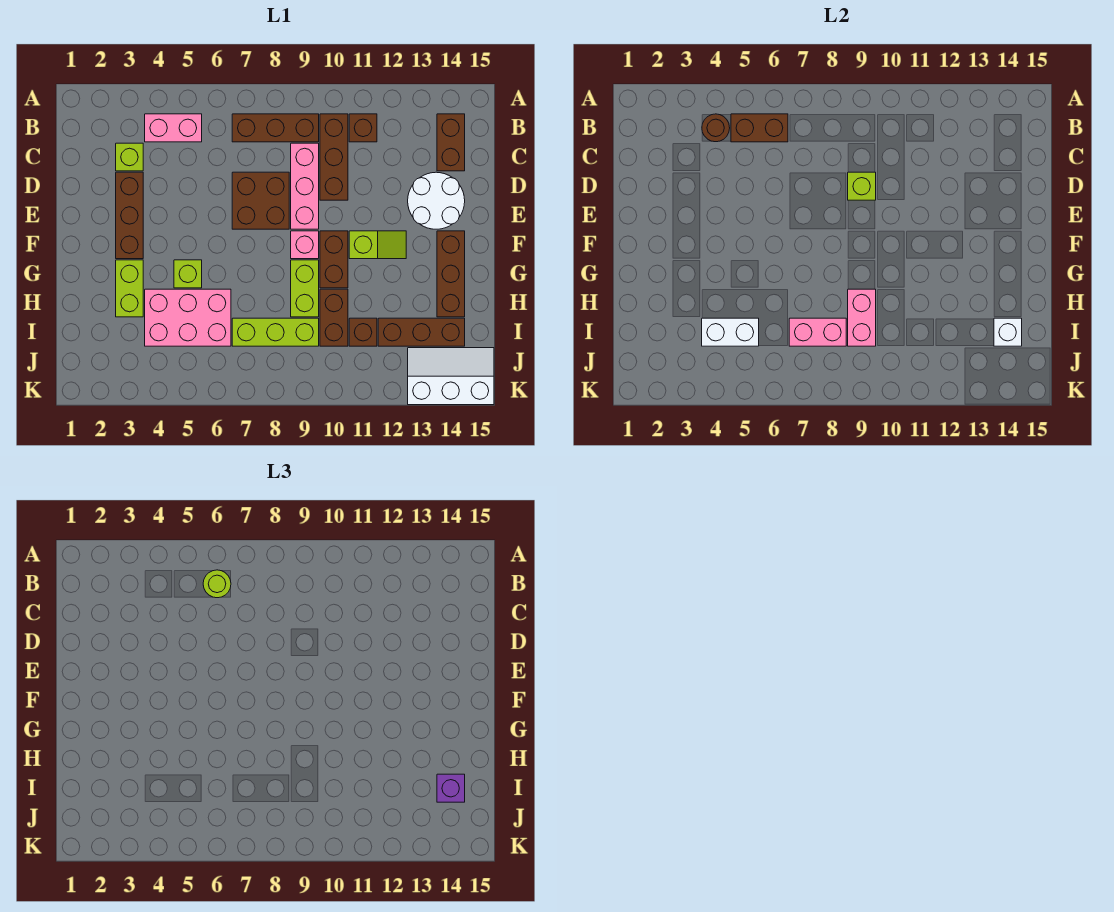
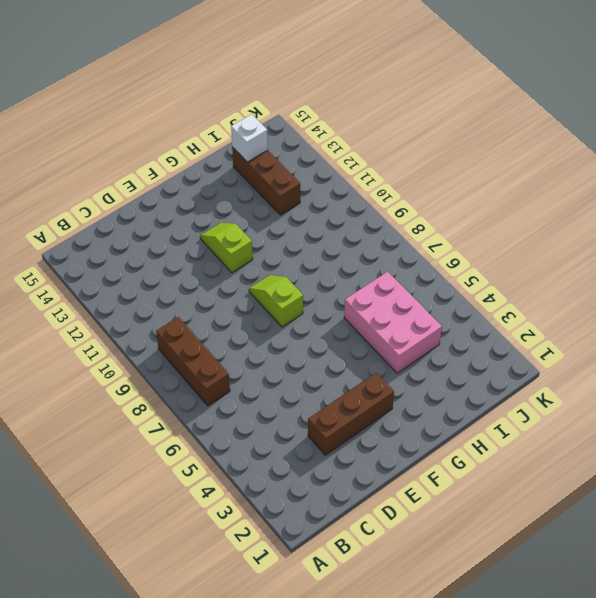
lime 1x2 slope [249,275,303,327] -> pink 1x1 brick [291,231,319,259]
none -> pink 1x2 brick [145,114,202,142]
none -> brown 1x3 brick [320,114,348,200]
none -> brown 1x1 brick [349,114,377,142]
none -> brown 1x2 brick [437,114,465,171]

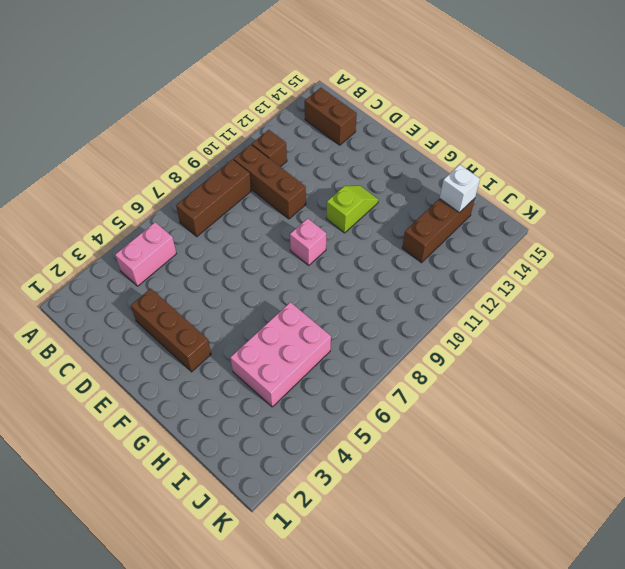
none -> lime 1x1 brick [116,143,143,171]
none -> pink 1x3 brick [291,143,319,229]
none -> brown 2x2 brick [232,172,289,229]
none -> white 2x2 round brick [408,172,465,229]

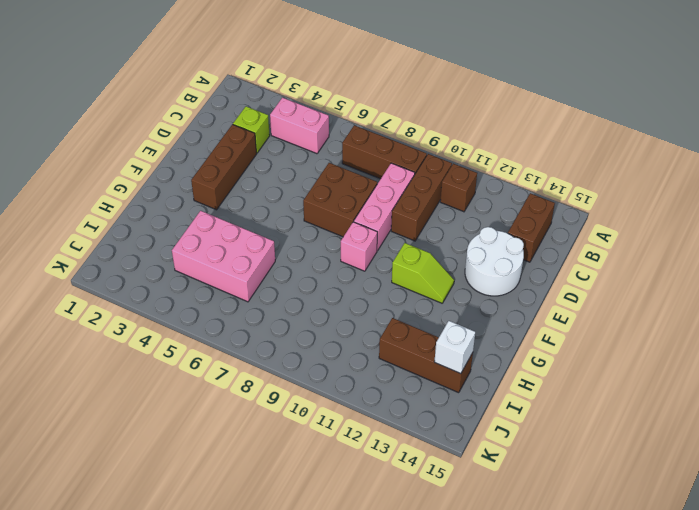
none -> brown 1x2 brick [320,231,348,288]
none -> brown 1x3 brick [437,231,465,317]
none -> lime 1x2 brick [116,260,143,317]
none -> lime 1x1 brick [174,260,202,288]

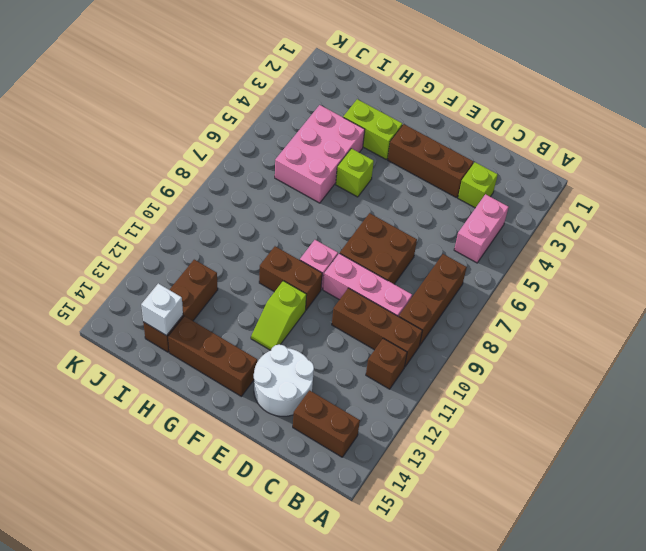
none -> lime 1x2 brick [291,260,319,317]
none -> brown 1x2 brick [320,289,348,346]
none -> lime 1x3 brick [232,318,319,346]
none -> brown 1x1 brick [349,318,377,346]

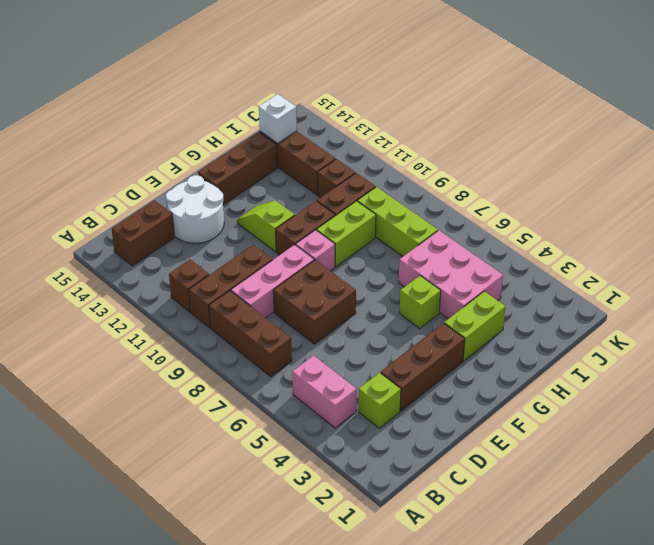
none -> white 2x3 slope [408,348,494,405]
none -> brown 1x1 round brick [702,114,730,142]
none -> brown 1x2 brick [731,114,788,142]
none -> lime 1x1 brick [848,172,876,200]

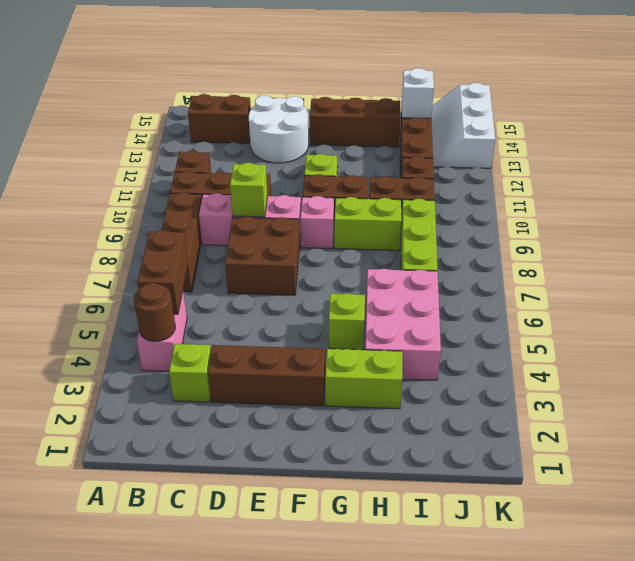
none -> pink 1x2 brick [848,289,876,346]
none -> white 1x2 brick [702,318,759,346]
none -> pink 1x2 brick [789,318,846,346]
none -> lime 1x1 round brick [203,570,231,598]

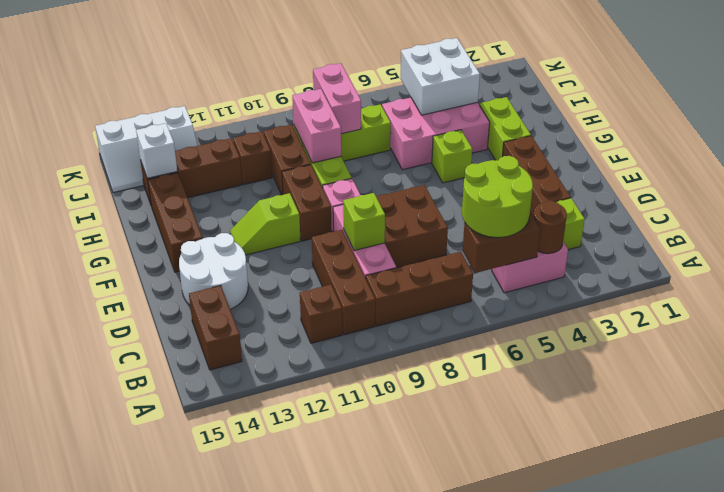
lime 2x2 round brick [462,156,533,238] -> lime 1x1 round brick [203,570,231,598]
white 2x2 brick [400,38,480,115] -> white 1x2 brick [702,318,759,346]
pink 1x2 brick [313,63,361,134] -> pink 1x2 brick turned to [789,318,846,346]
none -> purple 1x1 brick [437,774,465,802]

